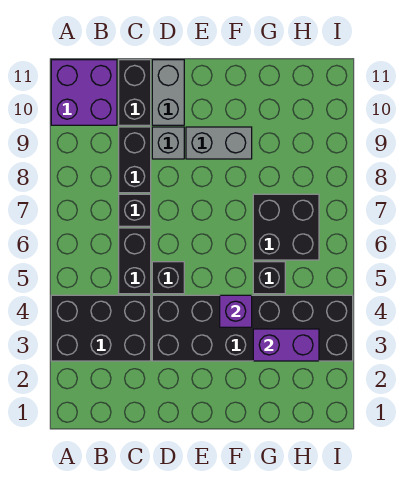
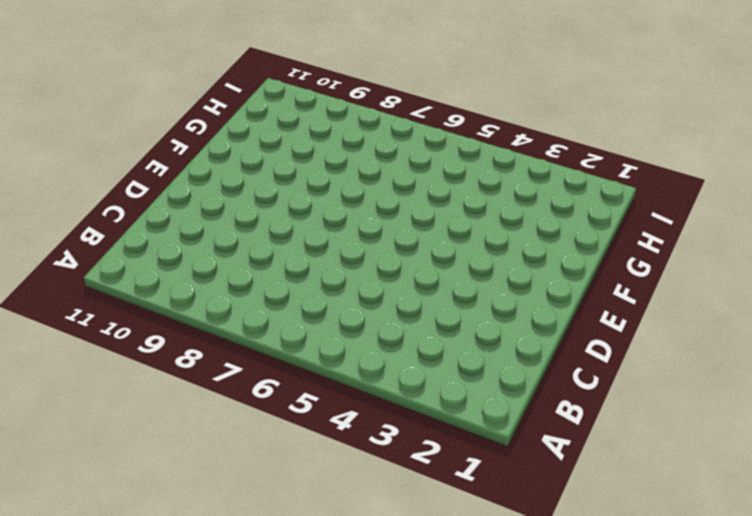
none -> black 2x3 brick [51,295,151,361]
none -> purple 2x2 brick [51,60,117,125]
none -> black 1x2 brick [119,228,151,294]

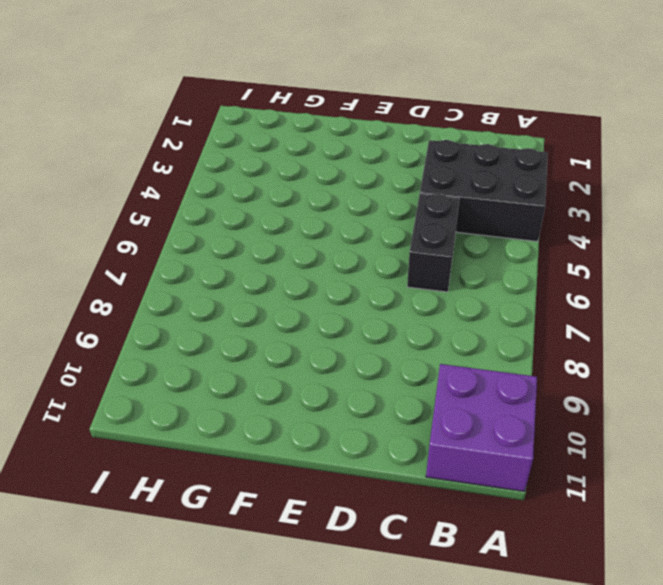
none -> black 1x1 brick [119,194,151,226]
none -> black 1x2 brick [119,127,151,193]
none -> black 1x2 brick [119,60,151,125]

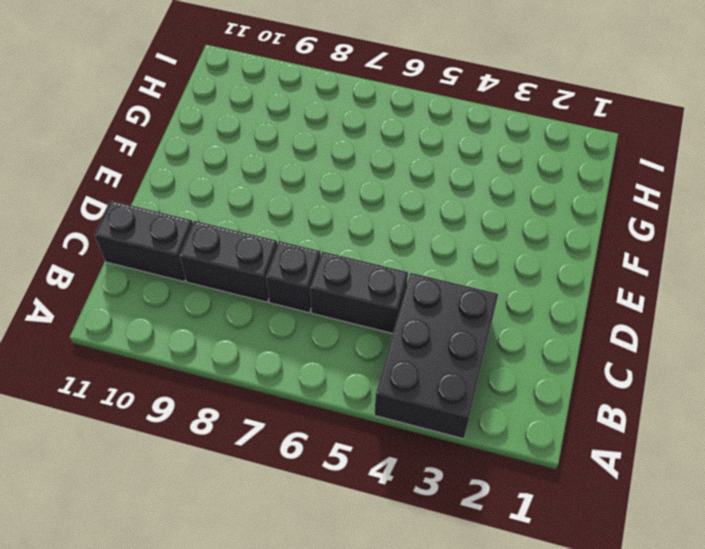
none -> purple 2x2 brick [51,60,117,125]
none -> black 2x6 brick [152,295,353,361]
none -> black 1x1 brick [152,262,184,294]

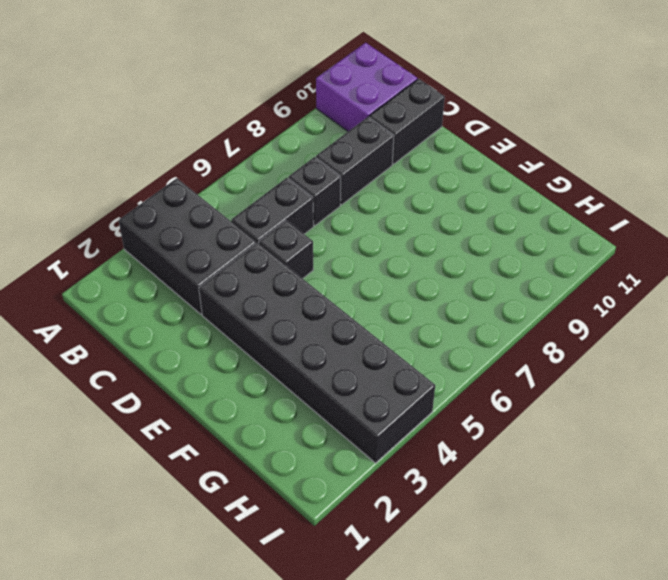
none -> grey 1x1 brick [152,127,184,159]
none -> grey 1x2 brick [152,60,184,125]
none -> grey 1x2 brick [186,127,252,159]

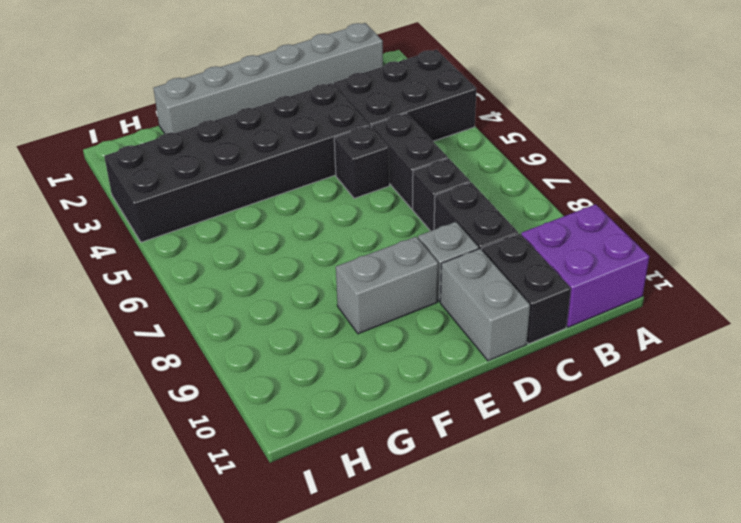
grey 1x6 brick [153,23,383,134] -> none
none -> black 1x1 brick [253,262,285,294]
none -> black 2x2 brick [253,194,319,260]
none -> purple 1x1 brick [220,295,252,327]

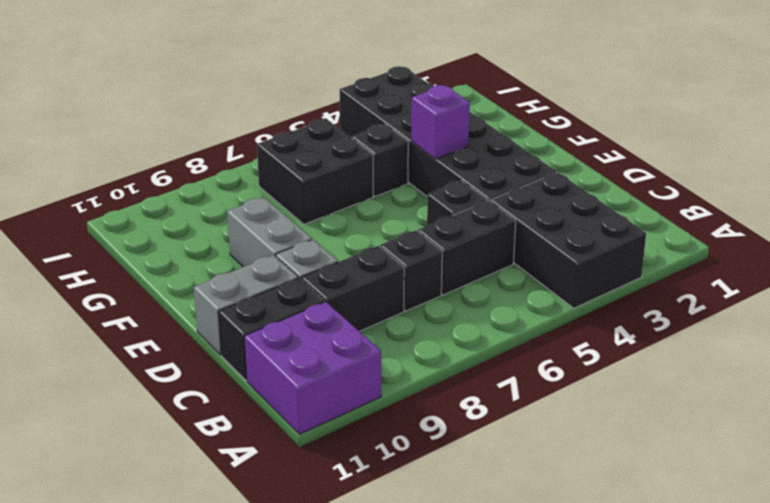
none -> purple 1x2 brick [253,329,319,361]

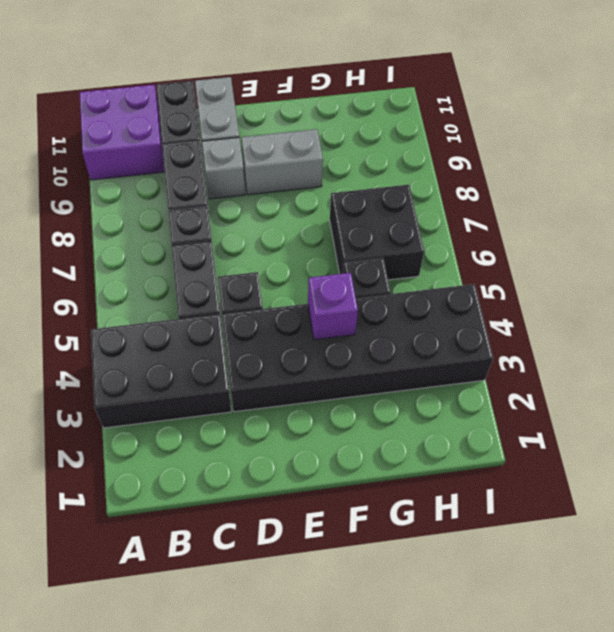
none -> purple 1x2 brick [253,329,319,361]

